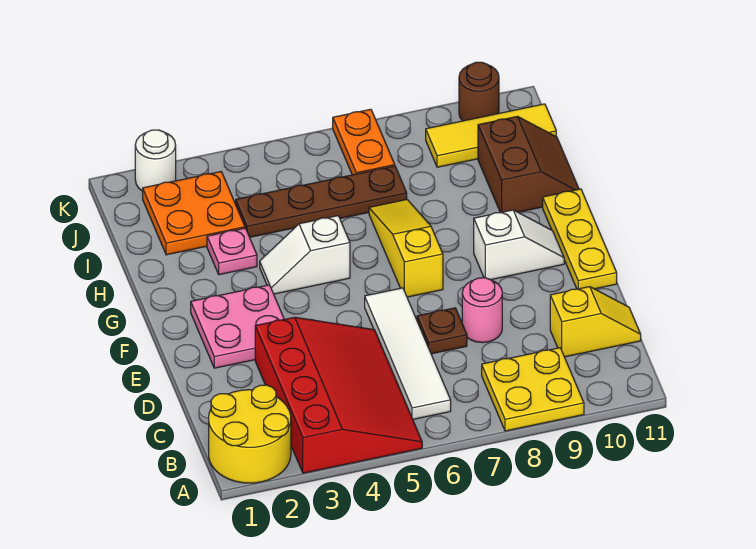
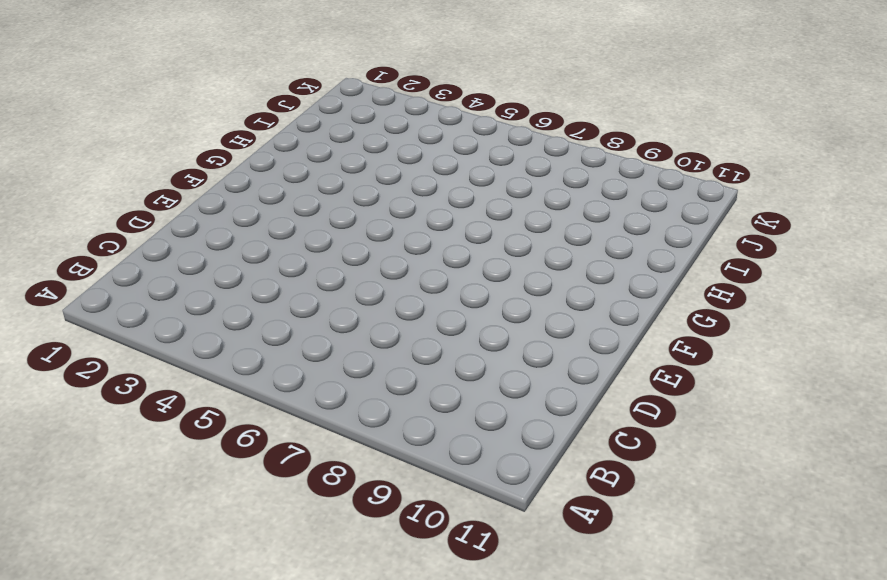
none -> yellow 2x2 round brick [209,385,291,483]
none -> red 3x4 slope [255,317,422,473]
none -> yellow 2x2 plate [482,348,584,431]

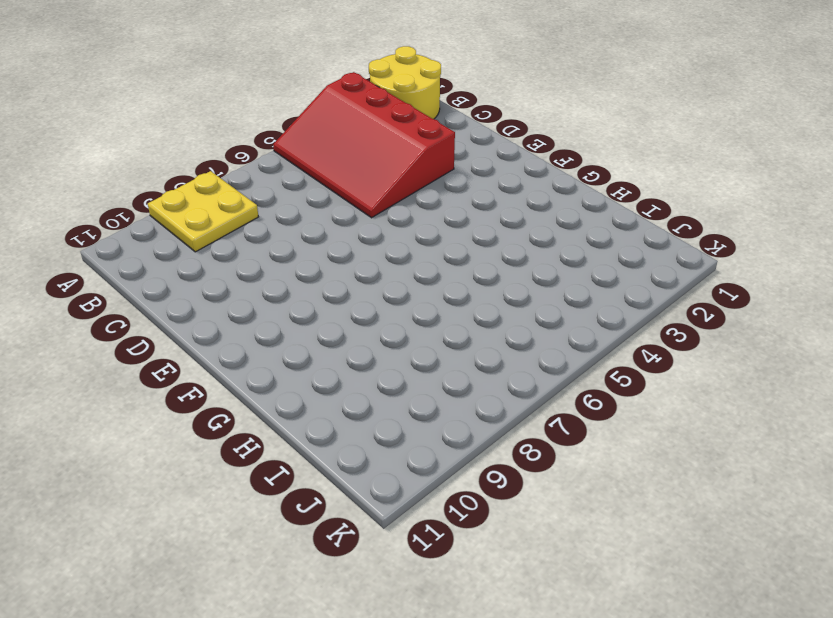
none -> white 1x4 tile [365,288,451,419]
none -> yellow 1x2 slope [550,287,641,357]
none -> brown 1x1 plate [417,308,467,354]

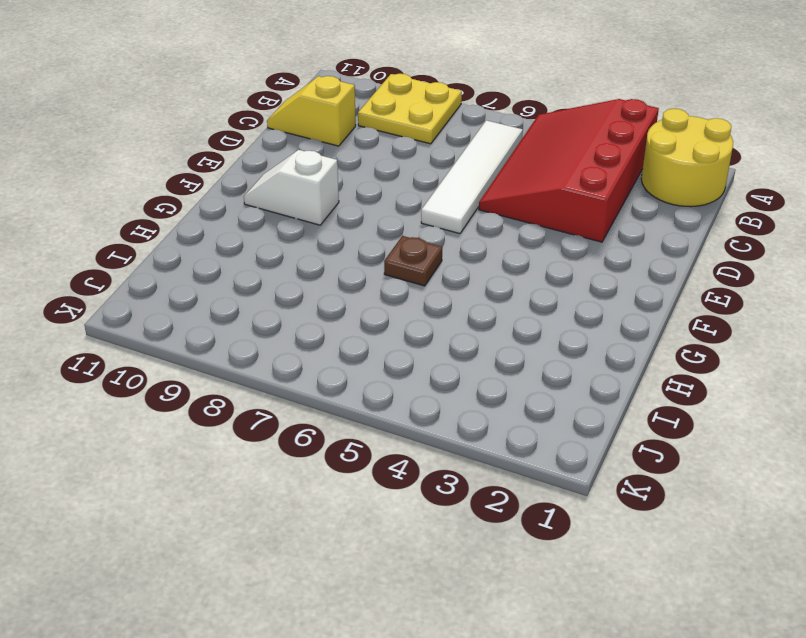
brown 1x1 plate [384,236,442,286] -> brown 1x1 plate moved to [417,308,467,354]
none -> pink 1x1 round brick [462,278,502,343]
none -> pink 2x2 plate [191,285,284,368]
none -> yellow 1x3 plate [543,189,617,289]

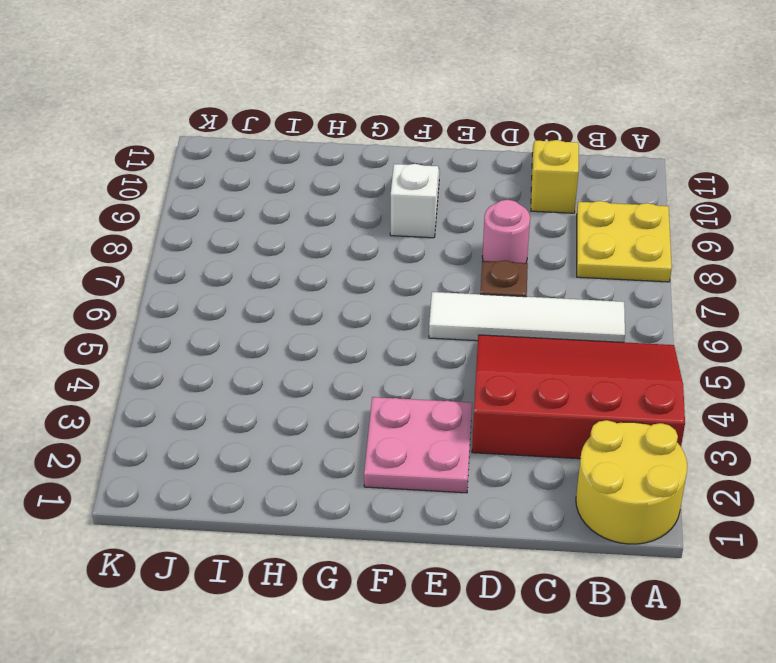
none -> yellow 1x3 plate [543,189,617,289]
none -> yellow 1x3 slope [369,200,443,297]
none -> white 1x2 slope [260,216,350,294]

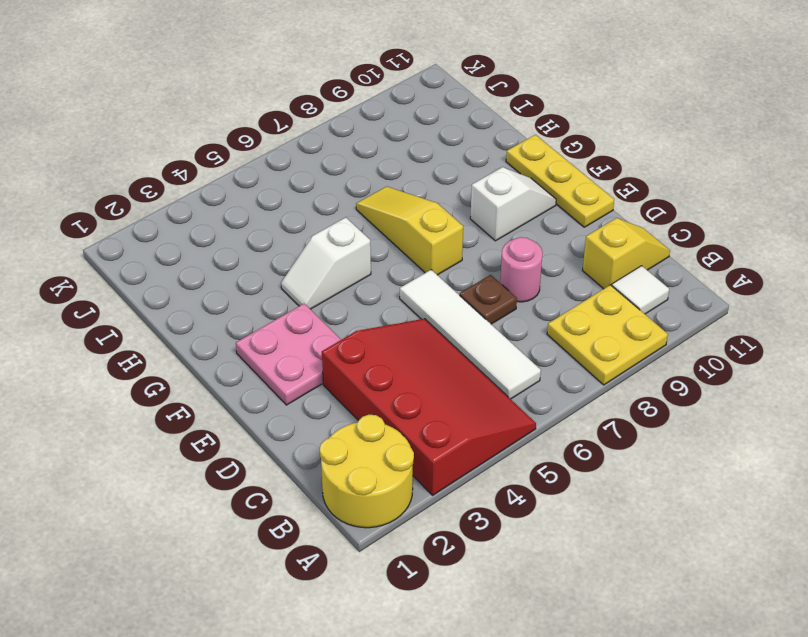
white 1x1 tile [612,266,669,314] -> none
none -> pink 1x1 plate [207,228,257,275]
none -> brown 2x2 slope [478,116,579,213]
none -> orange 2x2 plate [143,172,245,255]

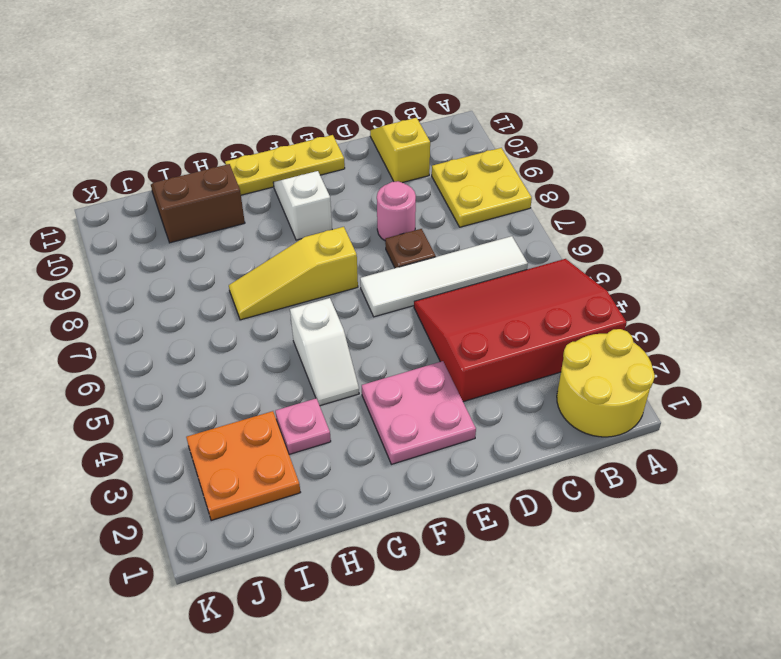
none -> brown 1x4 plate [236,166,407,237]
none -> orange 1x2 plate [333,109,395,175]
none -> yellow 1x3 tile [426,104,556,167]

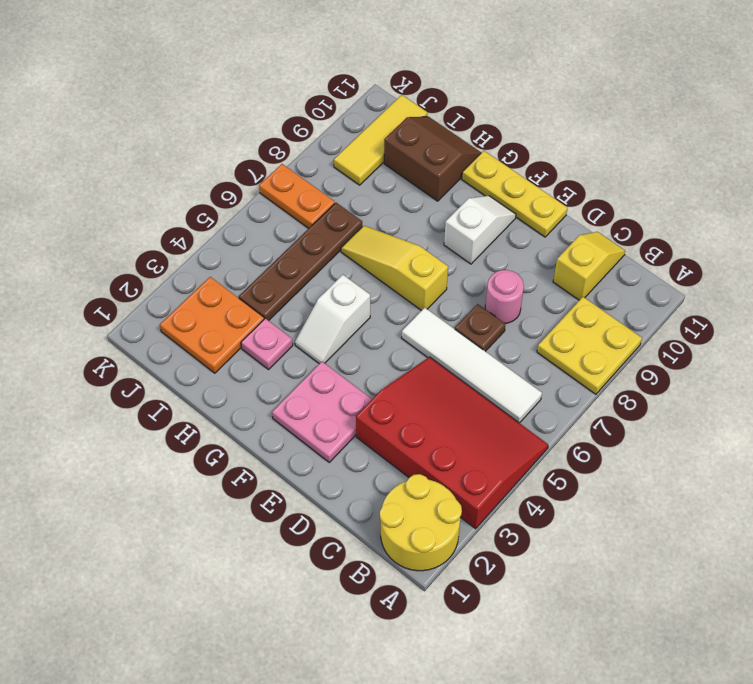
none -> white 1x1 round brick [135,130,176,191]
none -> brown 1x1 round brick [459,62,499,121]

